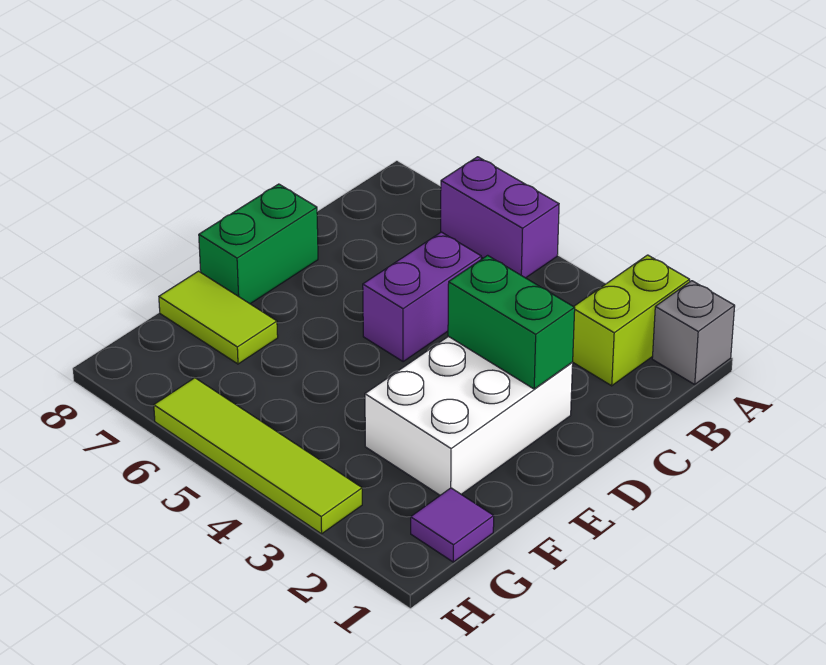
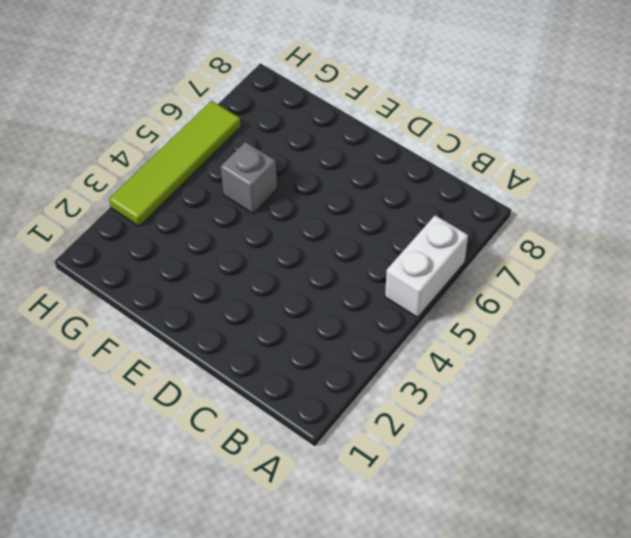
white 1x2 brick [385,215,468,317] -> purple 1x2 brick [441,157,559,278]
grey 1x1 brick [221,142,277,214] -> grey 1x1 brick moved to [652,281,735,384]
none -> lime 1x2 brick [573,255,690,386]
none -> purple 1x2 brick [363,232,481,362]

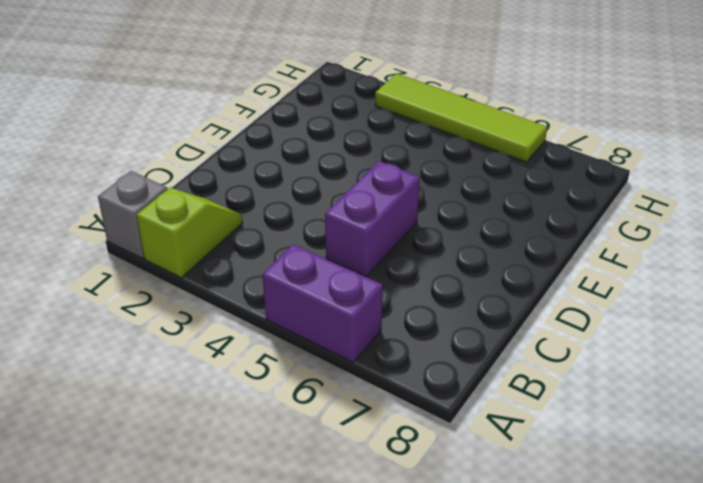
lime 1x2 slope [137,188,243,278] -> lime 1x2 brick [573,255,690,386]
none -> white 2x3 brick [365,336,573,495]
none -> green 1x2 brick [199,184,318,304]

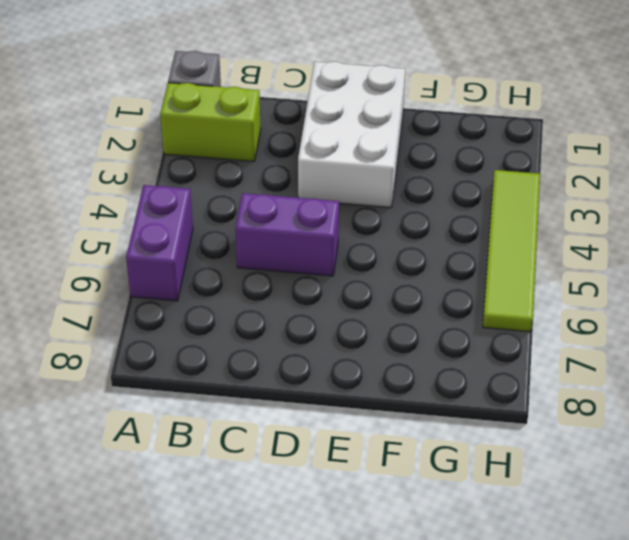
white 2x3 brick [298,62,405,208] -> white 2x3 brick turned to [365,336,573,495]
none -> green 1x2 brick [199,184,318,304]
none -> lime 1x2 tile [159,271,278,364]

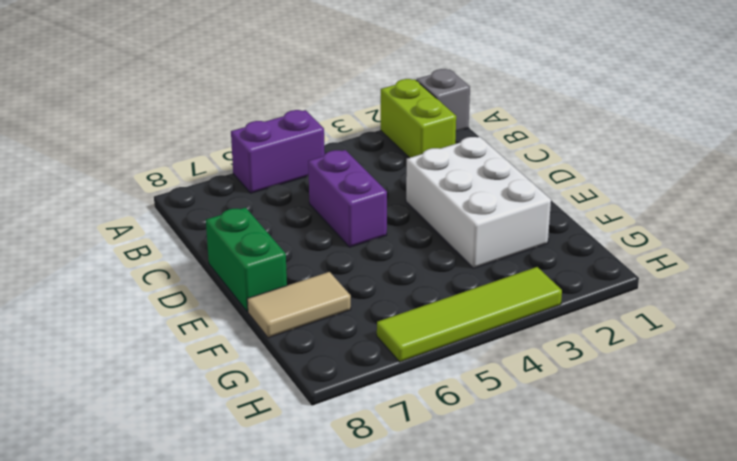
tan 1x2 tile [247,272,351,338] -> lime 1x2 tile [159,271,278,364]
none -> purple 1x1 tile [411,488,494,562]
none -> green 1x2 brick [448,255,575,389]

